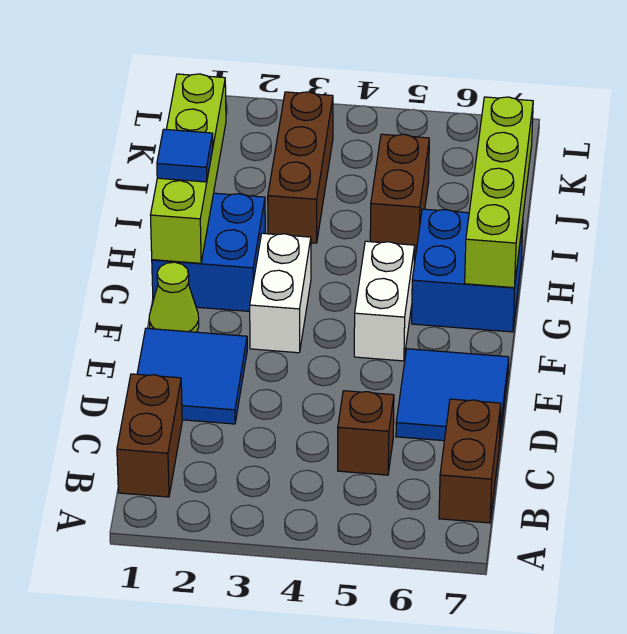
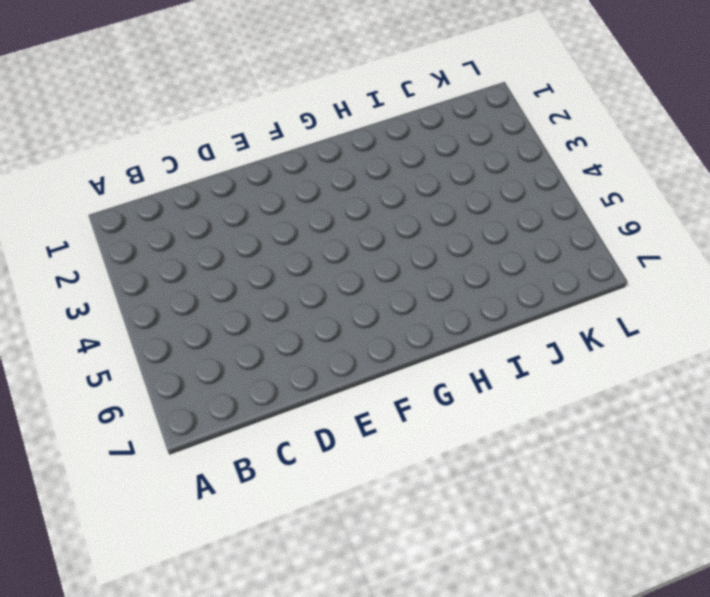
none -> brown 1x2 brick [117,374,182,497]
none -> brown 1x2 brick [439,399,501,523]
none -> brown 1x1 brick [338,391,394,475]

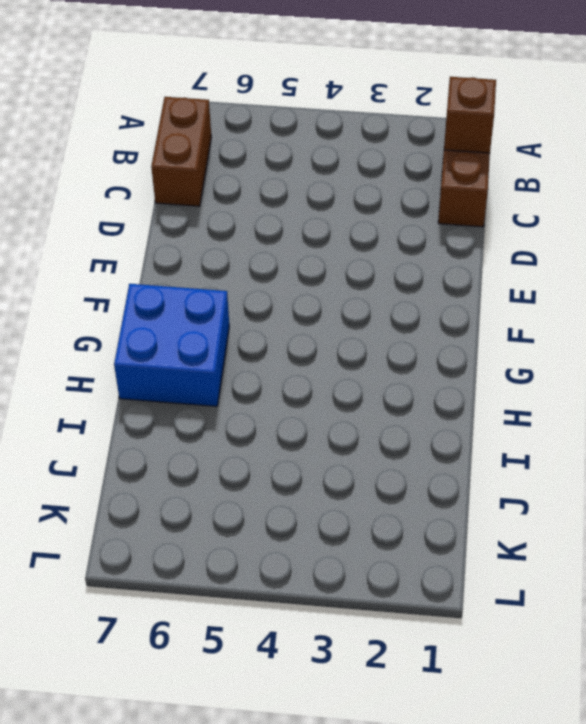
brown 1x1 brick [444,77,496,153] -> brown 1x1 brick moved to [338,391,394,475]
none -> blue 2x2 tile [137,328,247,424]
none -> blue 2x2 tile [396,349,509,445]
none -> lime 1x1 cone [149,262,199,332]

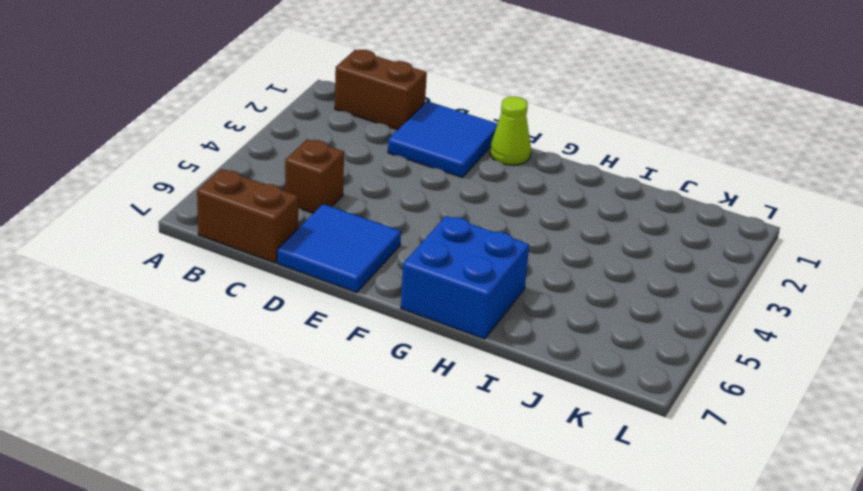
none -> white 1x2 brick [250,233,311,353]
none -> white 1x2 brick [354,241,415,361]
none -> blue 2x2 brick [152,193,265,311]

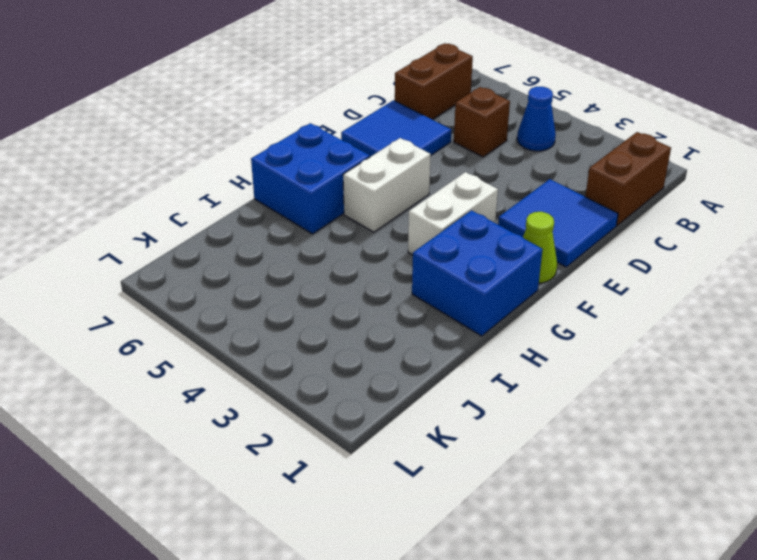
blue 1x1 cone [517,87,556,151] -> none
none -> brown 1x3 brick [268,92,333,243]
none -> brown 1x2 brick [370,134,429,251]
none -> lime 1x4 brick [150,74,226,263]

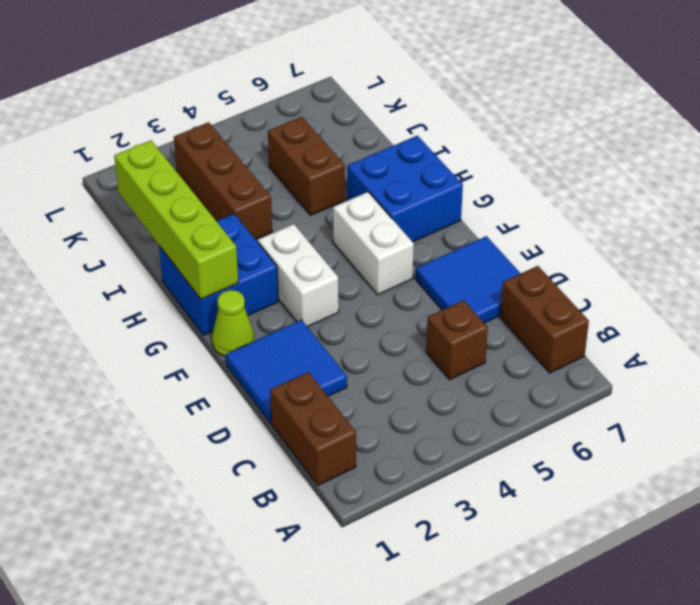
none -> lime 1x4 brick [465,97,533,288]
none -> blue 1x1 tile [157,129,213,182]

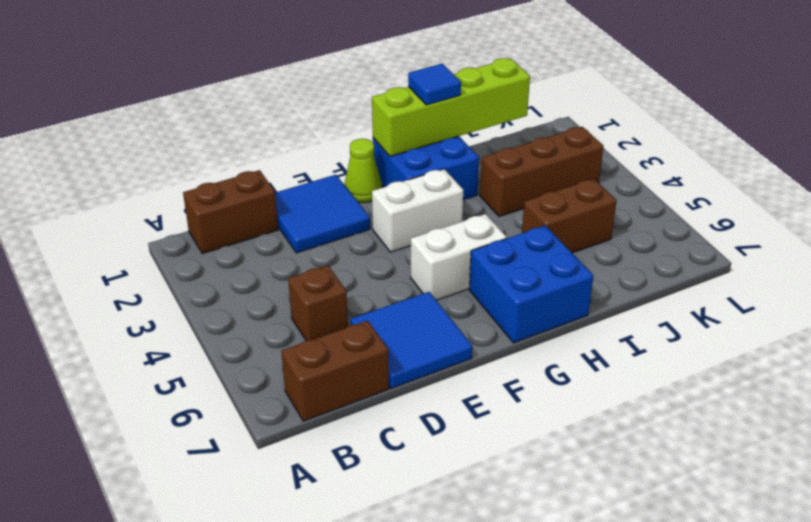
none -> lime 1x4 brick [465,97,533,288]

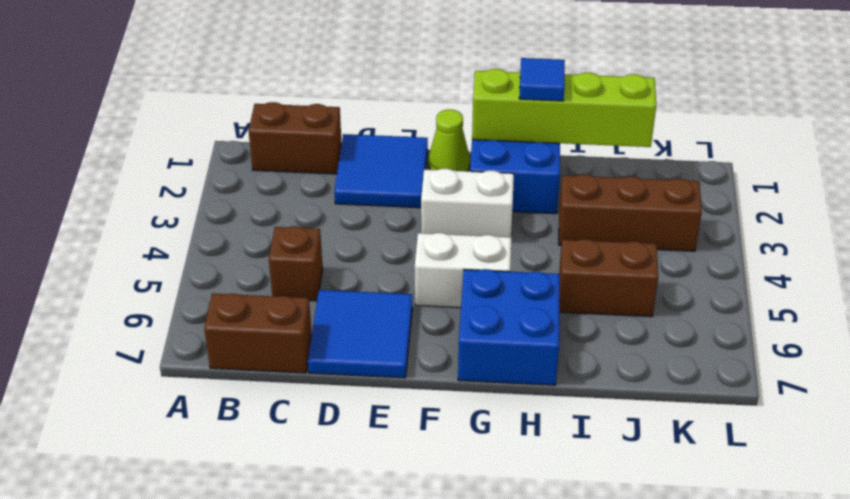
none -> lime 1x4 brick [465,97,533,288]

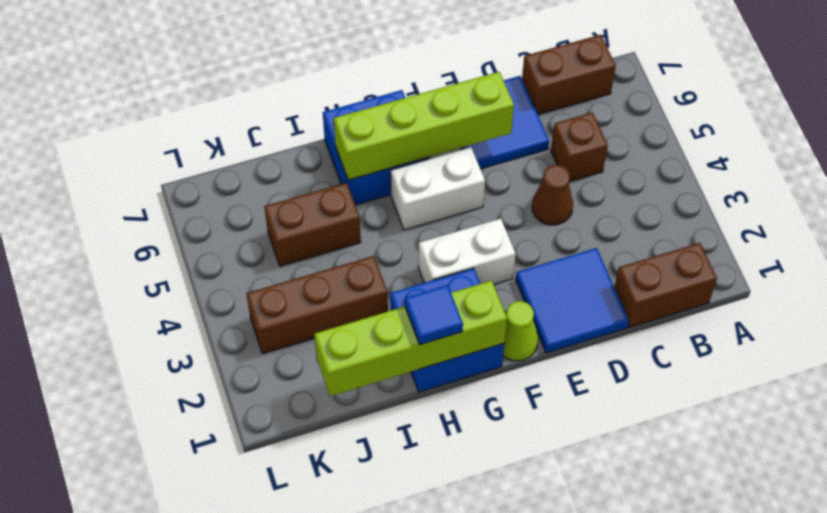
brown 1x1 cone [532,165,573,225] -> none
lime 1x4 brick [334,72,514,180] -> lime 1x4 brick moved to [465,97,533,288]

